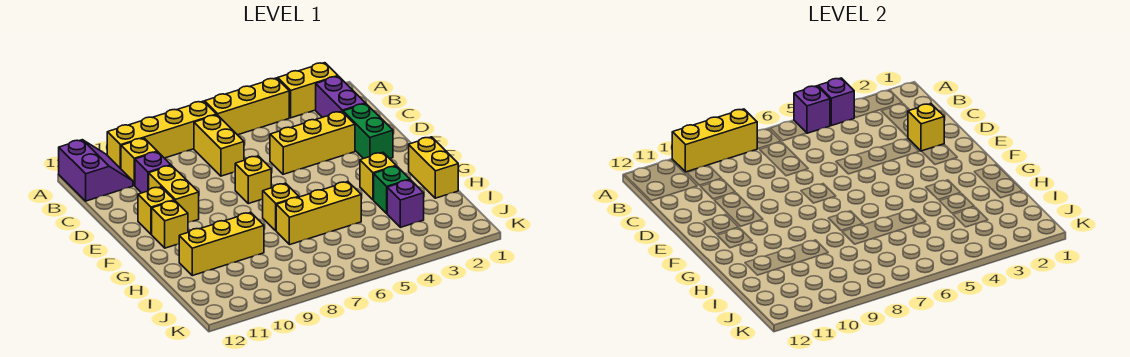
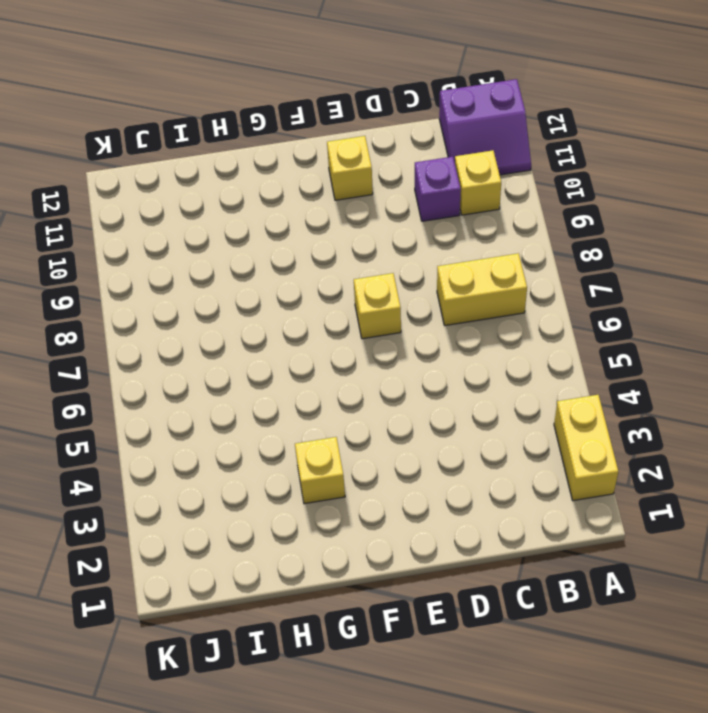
none -> yellow 1x3 brick [205,78,289,135]
none -> yellow 1x4 brick [107,101,217,169]
none -> purple 1x2 brick [316,76,366,117]

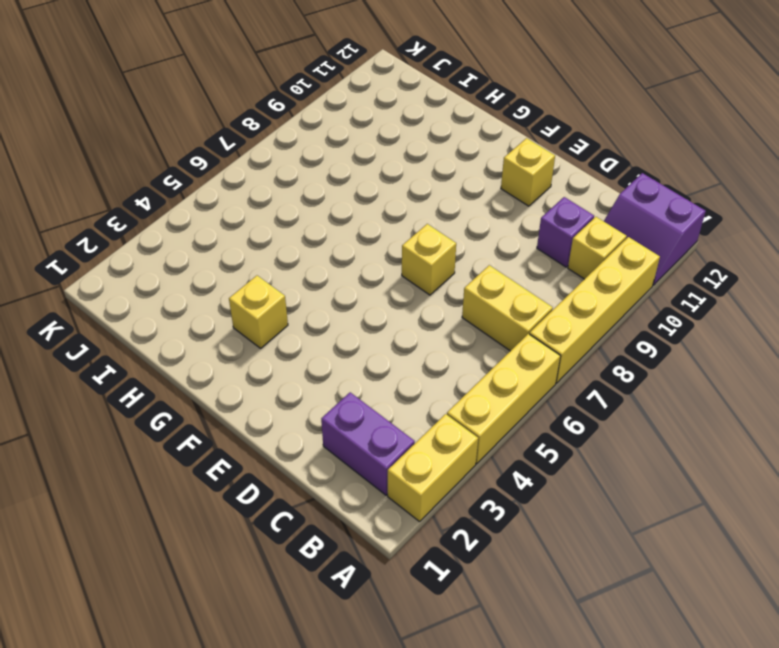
none -> green 1x2 brick [343,104,393,159]
none -> yellow 1x3 brick [270,111,355,174]
none -> yellow 1x2 brick [149,166,199,223]

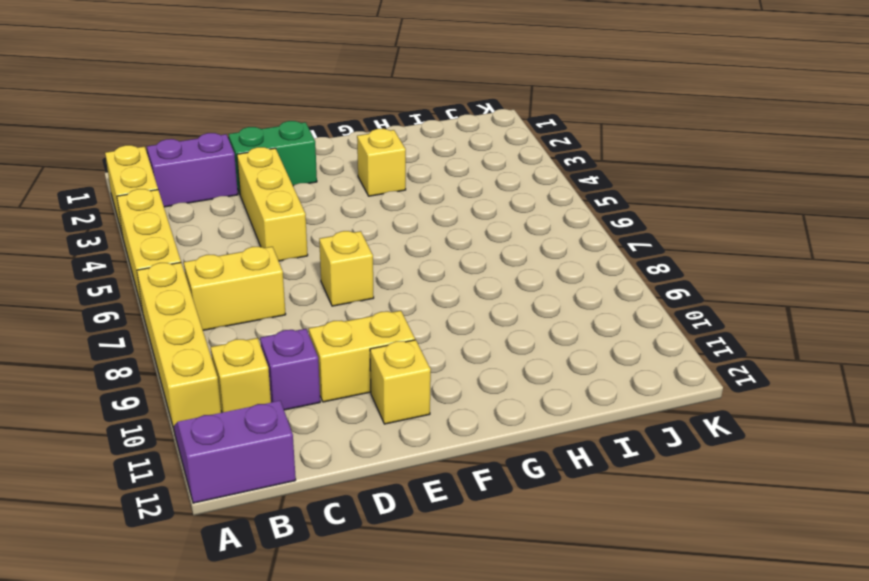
none -> yellow 1x1 brick [152,201,188,248]
none -> yellow 1x2 brick [409,137,458,198]
none -> yellow 1x1 brick [263,183,299,231]

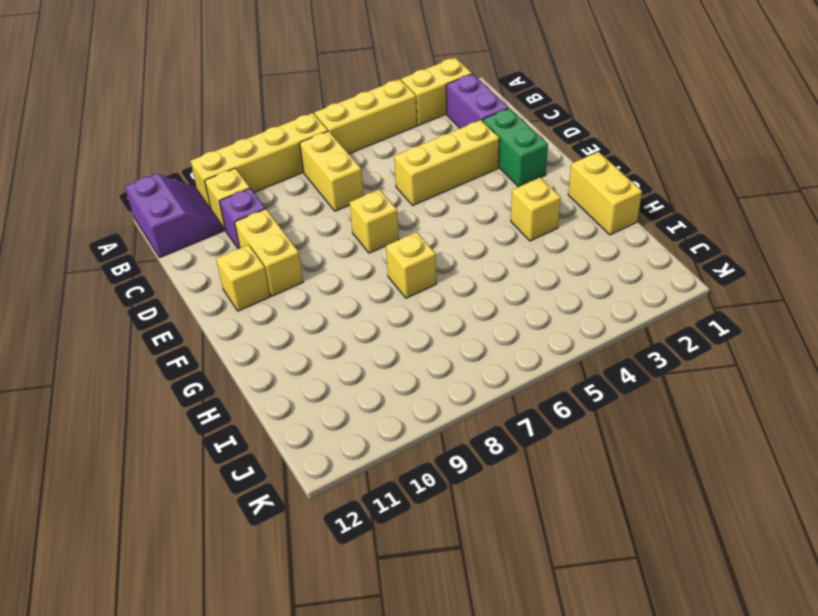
none -> yellow 1x1 brick [152,201,188,248]
none -> green 1x1 brick [374,166,410,213]
none -> yellow 1x3 brick [276,182,361,245]

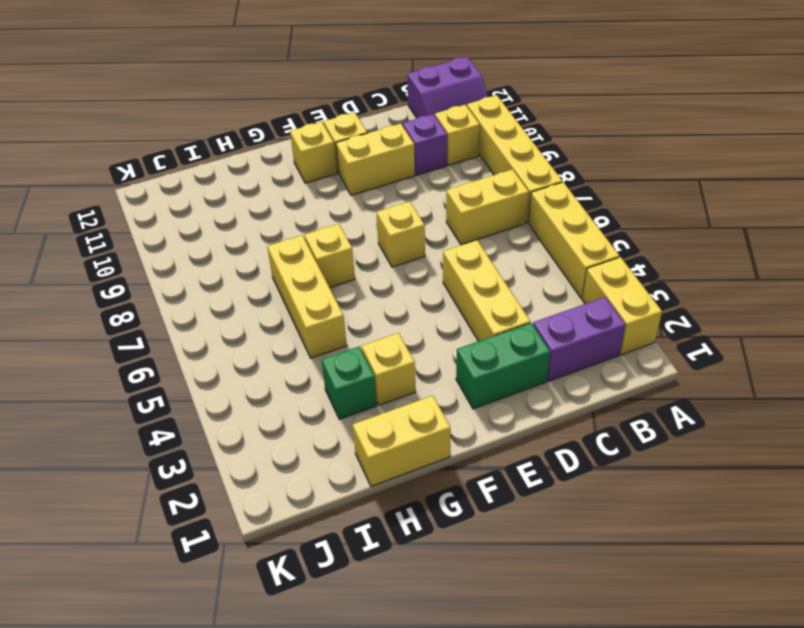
none -> yellow 1x3 brick [179,213,264,276]
none -> purple 1x1 brick [387,180,424,227]
none -> purple 1x1 brick [818,78,854,126]

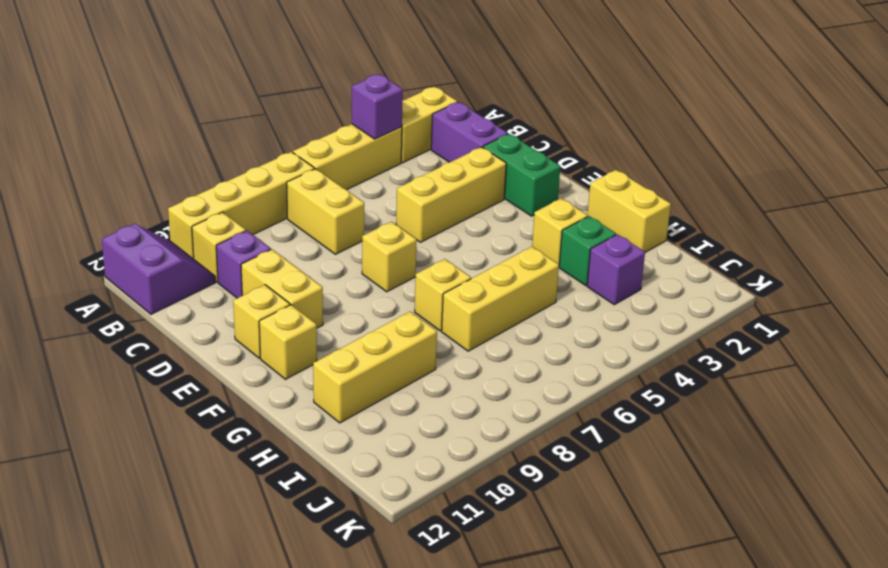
none -> purple 1x1 brick [794,86,830,133]
none -> yellow 1x3 brick [672,109,757,172]
none -> yellow 1x1 brick [908,104,944,151]

